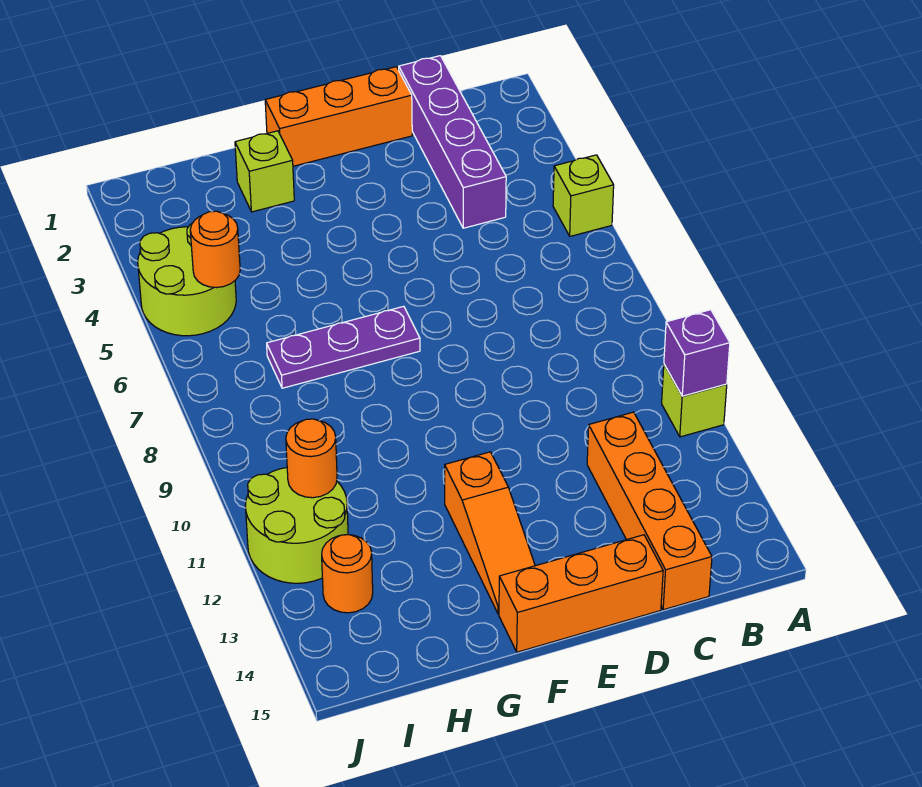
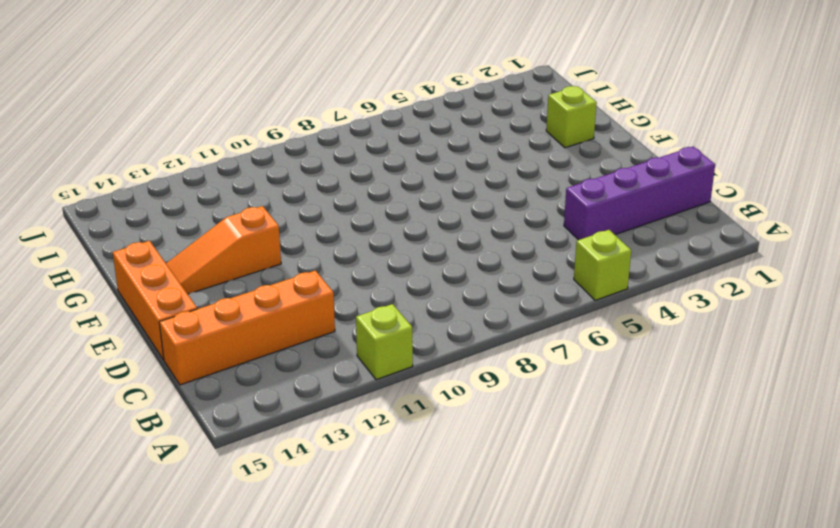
none -> orange 1x3 brick [265,67,412,166]
none -> purple 1x3 plate [267,306,420,388]
none -> lime 2x2 round brick [138,224,236,336]

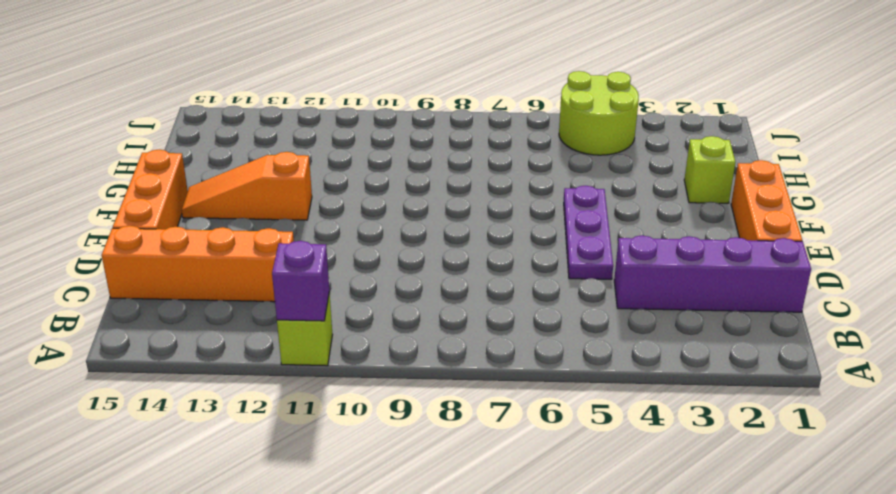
purple 1x3 plate [564,186,613,279] -> purple 1x3 plate moved to [267,306,420,388]
none -> lime 1x1 brick [553,155,614,236]
none -> lime 2x2 round brick [245,468,348,583]
none -> orange 1x1 round brick [322,535,373,613]

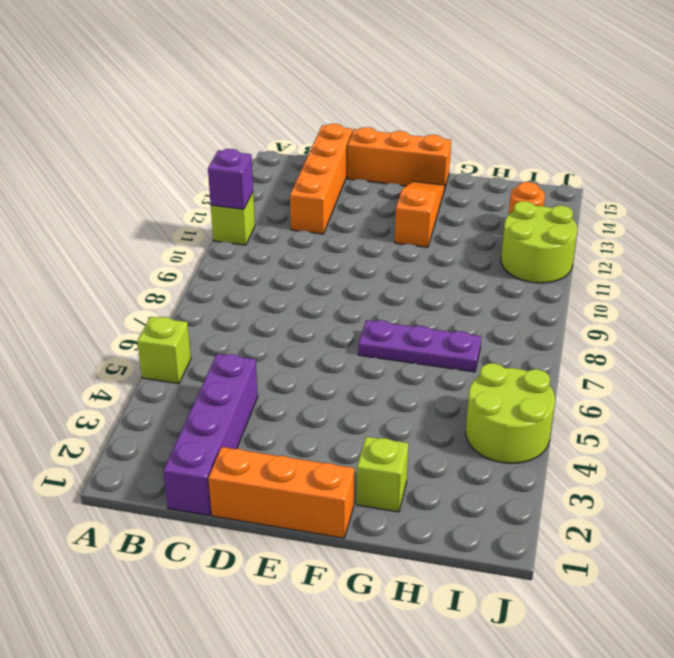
none -> orange 1x1 round brick [190,211,240,288]
none -> orange 1x1 round brick [286,419,337,498]

